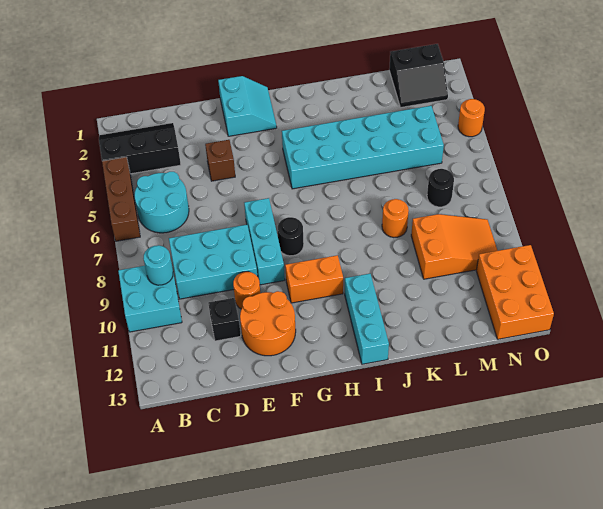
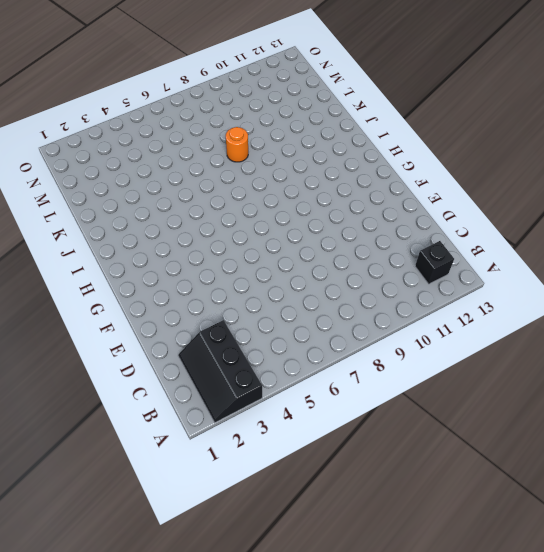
black 1x1 brick [415,241,454,284] -> black 1x1 brick moved to [208,298,241,341]
none -> brown 1x3 brick [102,157,140,241]
none -> cyan 2x2 brick [118,266,182,332]
none -> cyan 2x2 round brick [134,172,189,233]

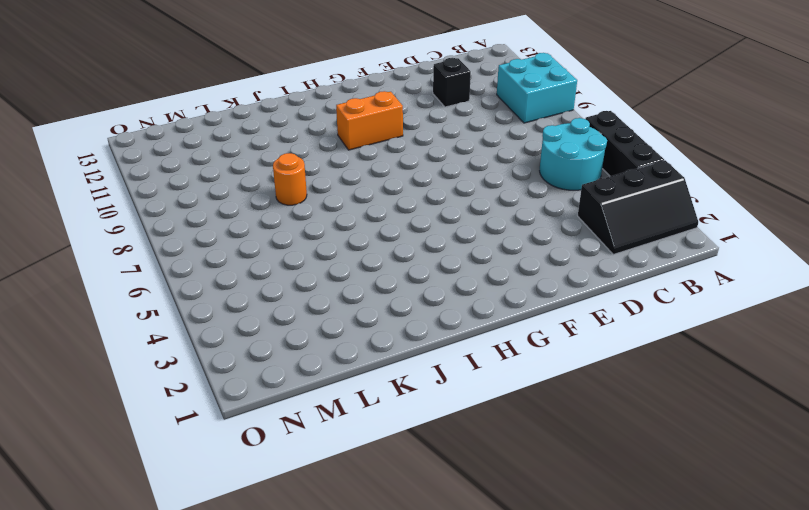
black 1x3 brick [586,111,664,176] -> brown 1x3 brick [102,157,140,241]
none -> cyan 2x3 brick [169,225,257,299]
none -> brown 1x1 brick [205,140,235,181]
none -> orange 1x1 round brick [233,272,260,309]

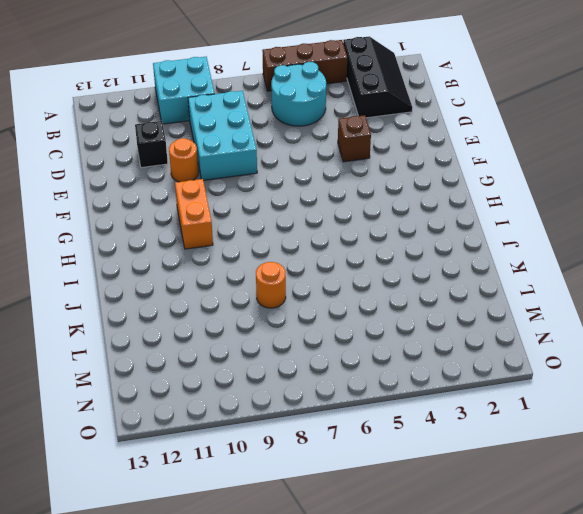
none -> orange 2x2 round brick [240,291,296,356]
none -> cyan 2x2 slope [218,76,277,136]
none -> cyan 1x3 brick [244,198,285,285]

